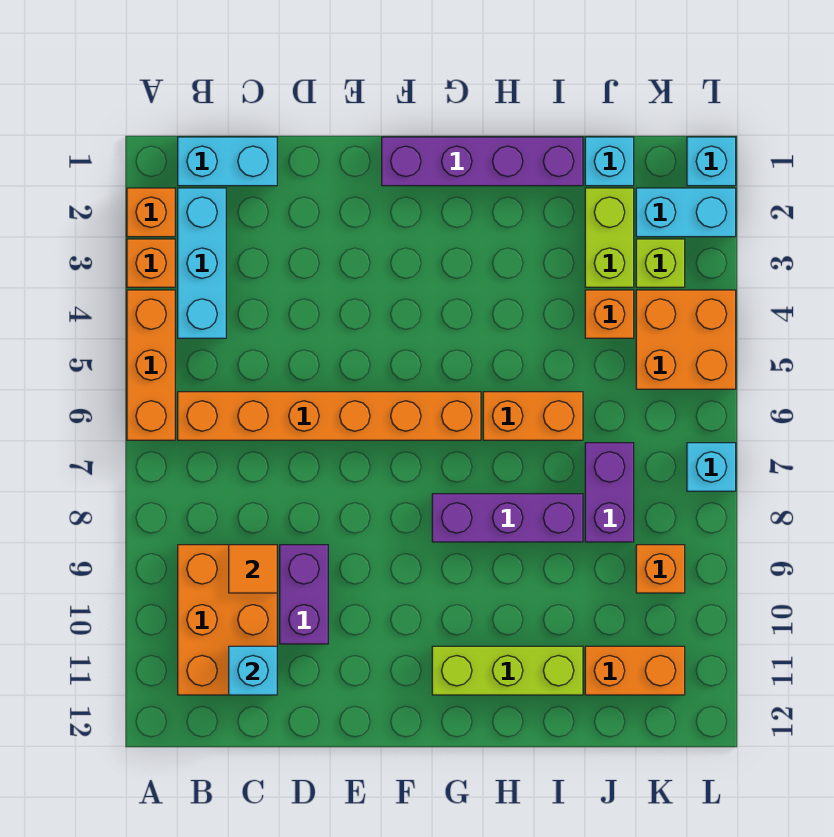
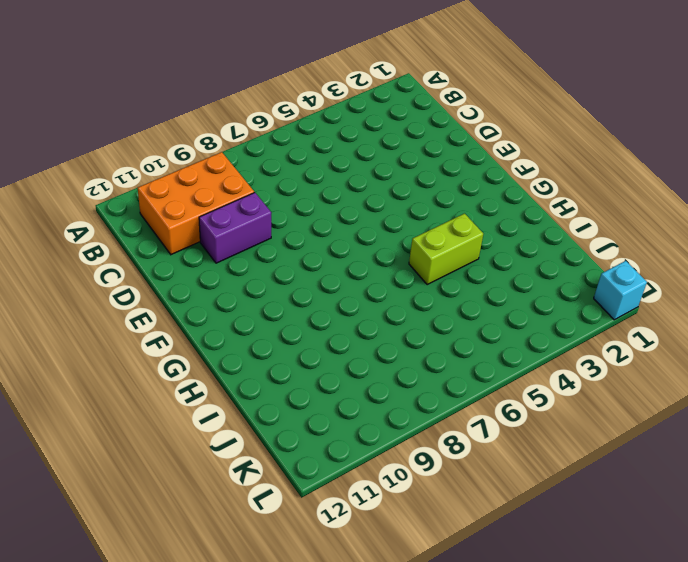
lime 1x2 brick [409,214,483,285] -> lime 1x2 brick moved to [585,188,634,287]
none -> orange 1x1 brick [127,188,175,237]
none -> orange 1x1 brick [127,239,175,287]
none -> orange 1x3 brick [127,290,175,440]

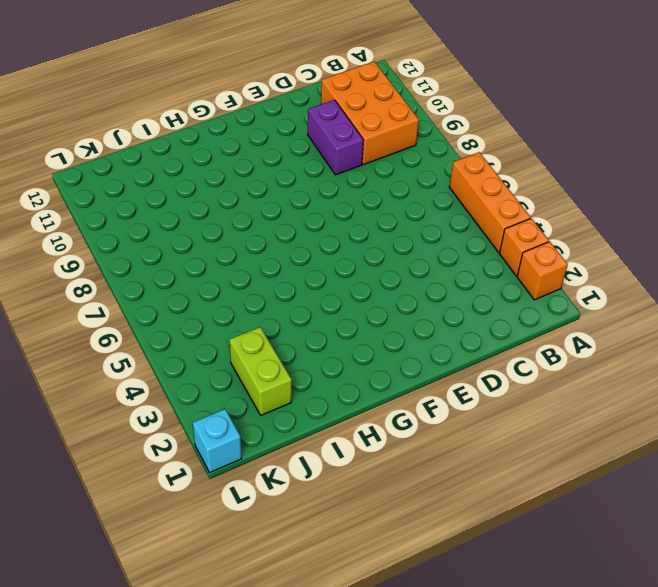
none -> cyan 1x2 brick [178,137,277,186]
none -> cyan 1x3 brick [178,188,226,338]
none -> orange 1x6 brick [178,392,481,440]

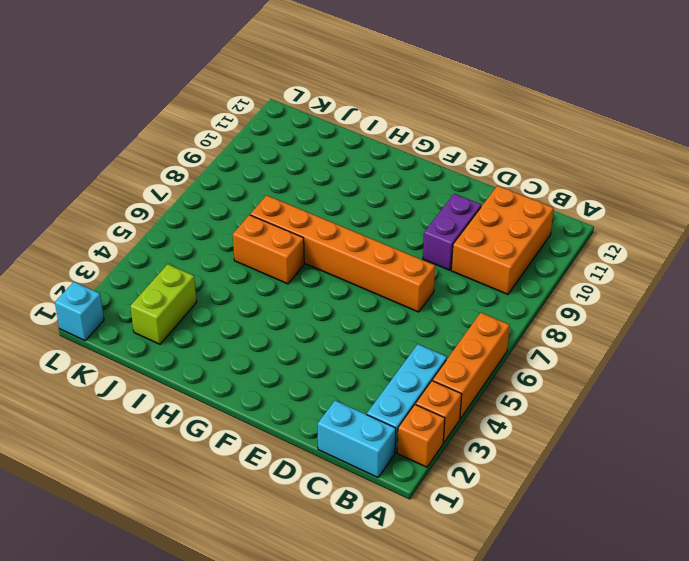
orange 1x6 brick [250,195,435,312] -> orange 1x6 brick moved to [178,392,481,440]
none -> purple 1x4 brick [382,137,583,186]
none -> purple 1x3 brick [432,494,583,542]
none -> lime 1x3 brick [432,646,583,695]

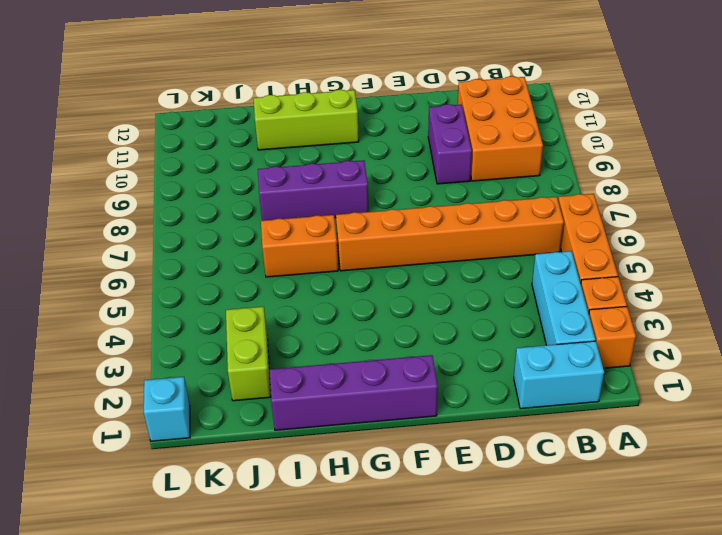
none -> cyan 1x1 brick [585,137,634,186]
none -> orange 1x1 brick [585,290,634,338]
none -> purple 1x2 brick [585,443,634,542]

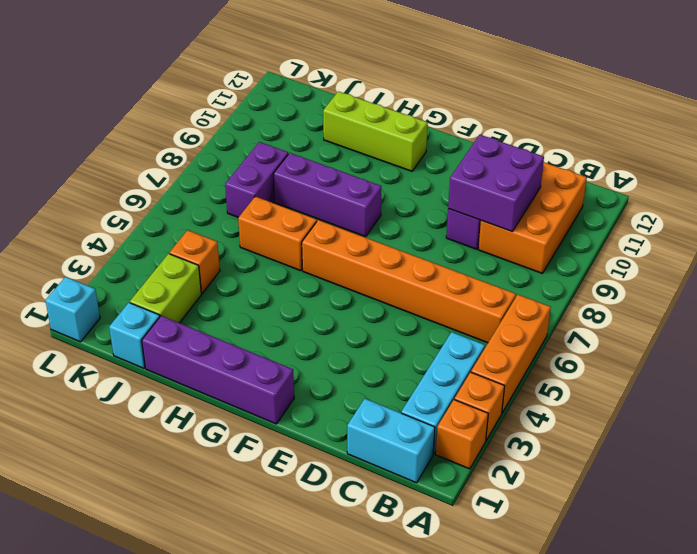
purple 2x2 brick [448,135,544,232] -> orange 1x1 tile [229,545,277,593]
none -> orange 1x2 brick [585,646,685,695]
none -> cyan 1x2 brick [636,188,736,237]
none -> lime 1x1 brick [636,239,685,287]

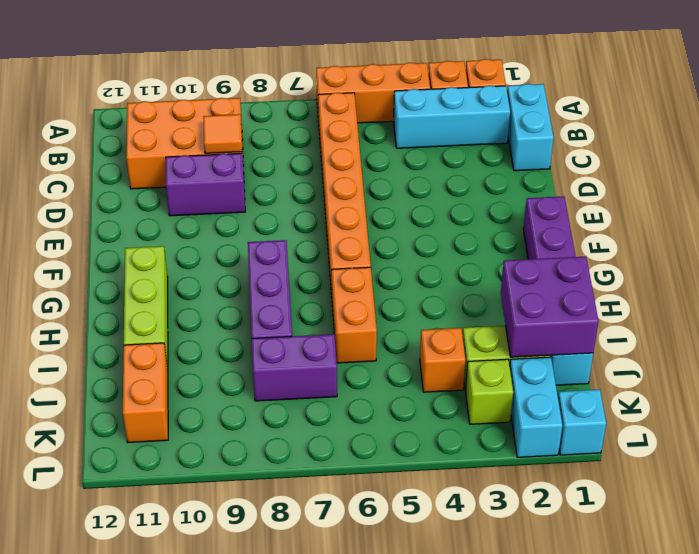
purple 2x2 brick [501,257,599,357] -> none
none -> orange 2x2 brick [636,290,736,389]
none -> orange 1x1 brick [636,545,685,593]
none -> cyan 1x1 brick [687,443,736,491]

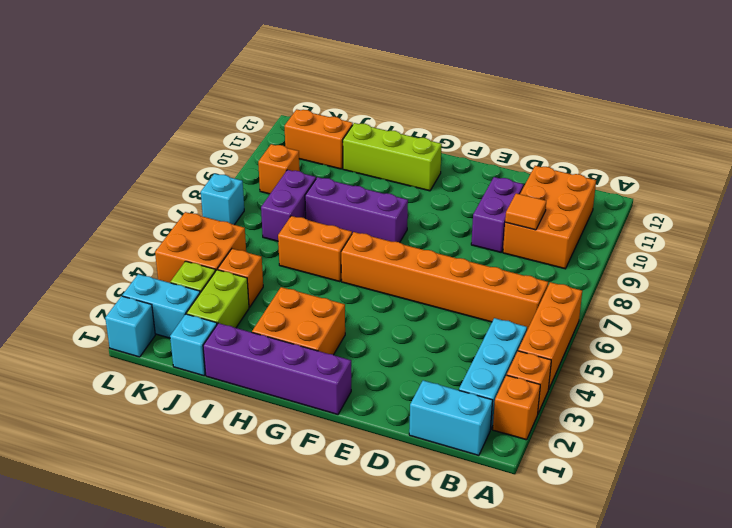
orange 2x2 brick [252,287,345,355] -> none
none -> cyan 1x1 brick [229,646,277,695]

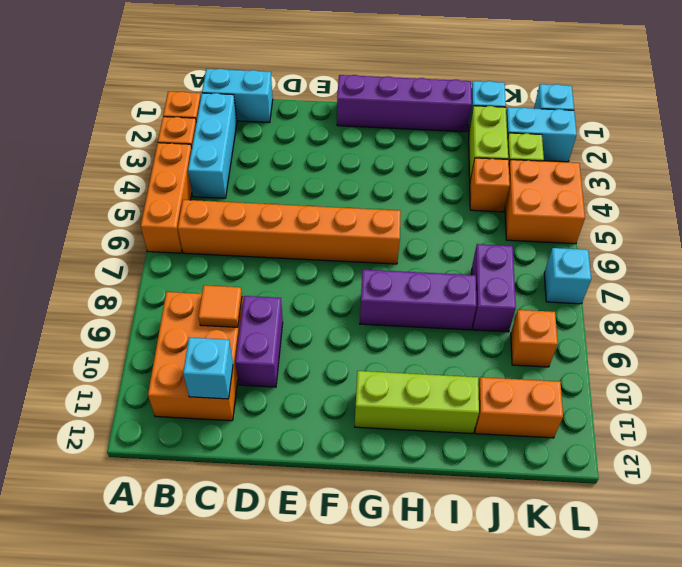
none -> orange 1x2 brick [483,392,583,440]

